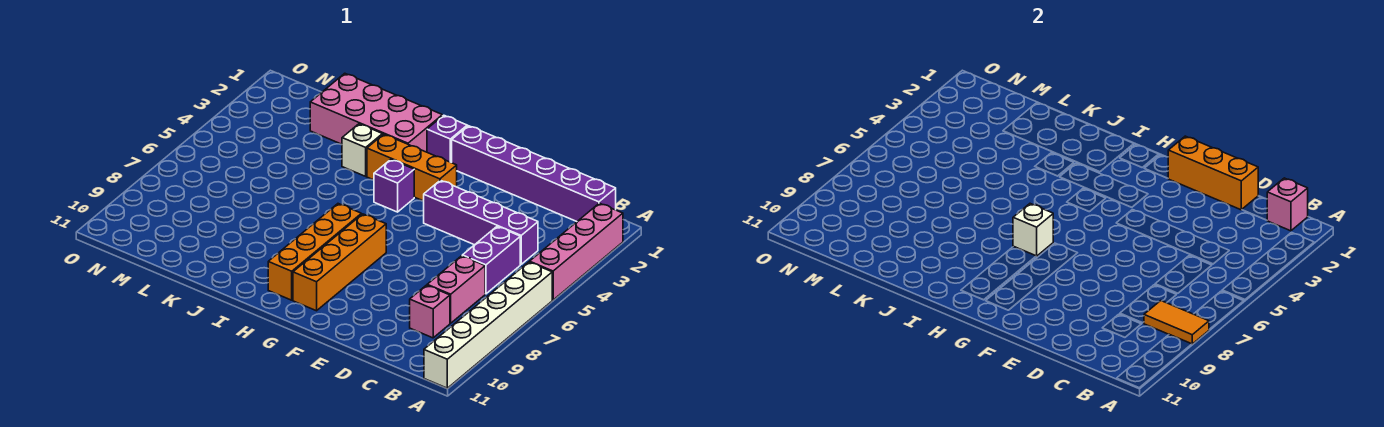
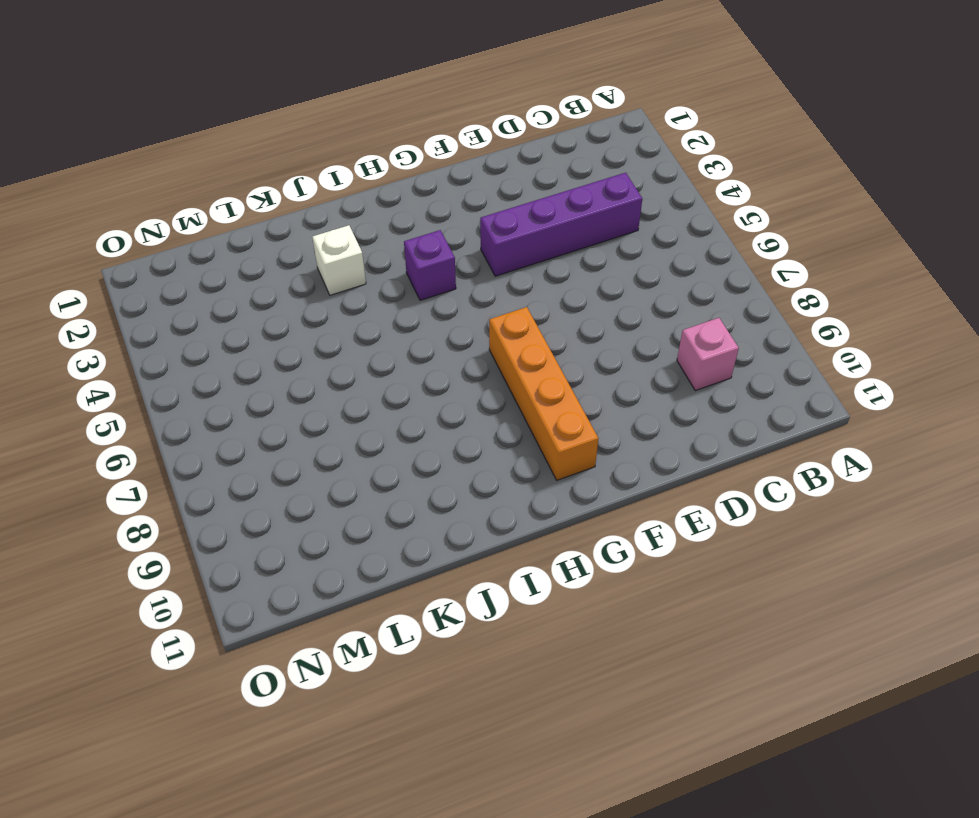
none -> pink 1x4 brick [530,203,623,300]
none -> white 1x6 brick [424,262,552,388]
none -> purple 1x6 brick [452,126,616,221]

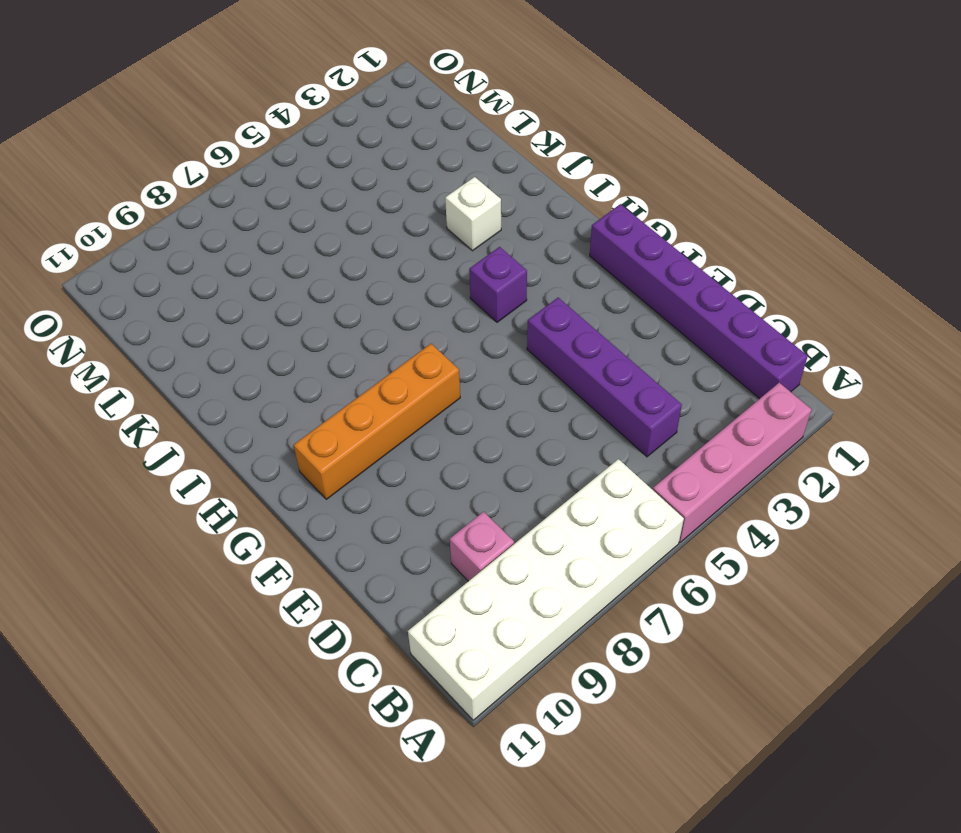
white 2x6 brick [408,459,684,720] -> white 1x6 brick [424,262,552,388]
none -> purple 1x2 brick [462,227,520,294]
none -> pink 1x2 brick [427,256,485,323]
none -> orange 1x3 brick [367,134,457,201]

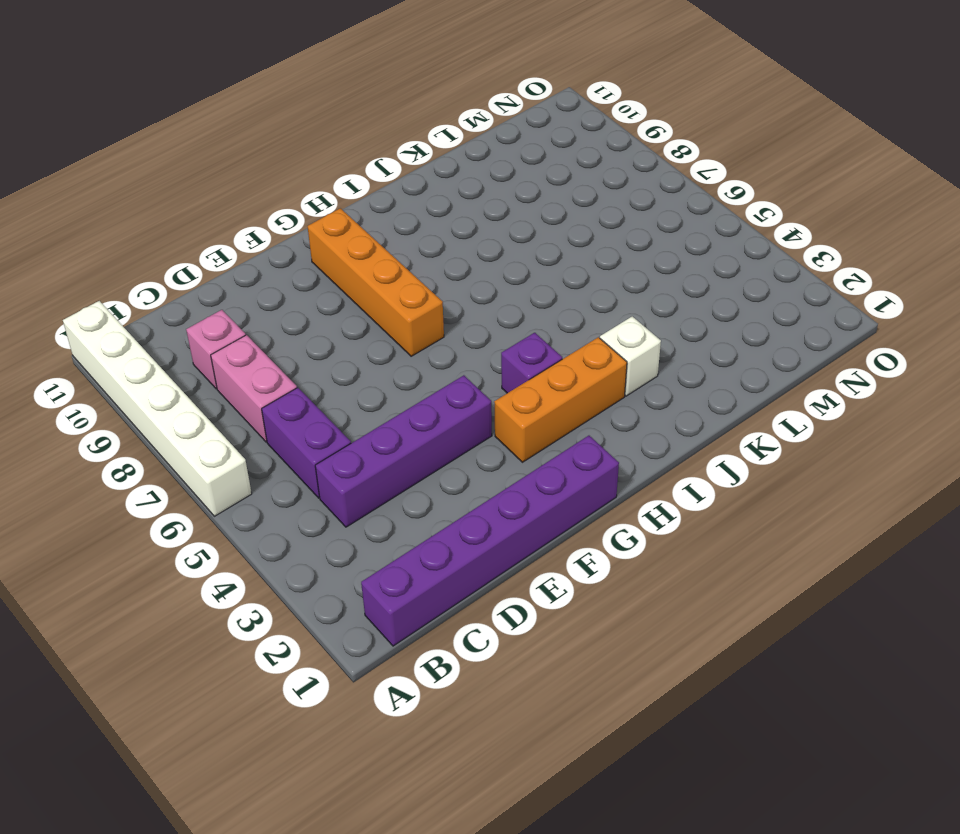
none -> pink 1x4 brick [530,203,623,300]
none -> purple 1x1 brick [427,115,467,163]
none -> orange 1x4 brick [268,204,361,300]

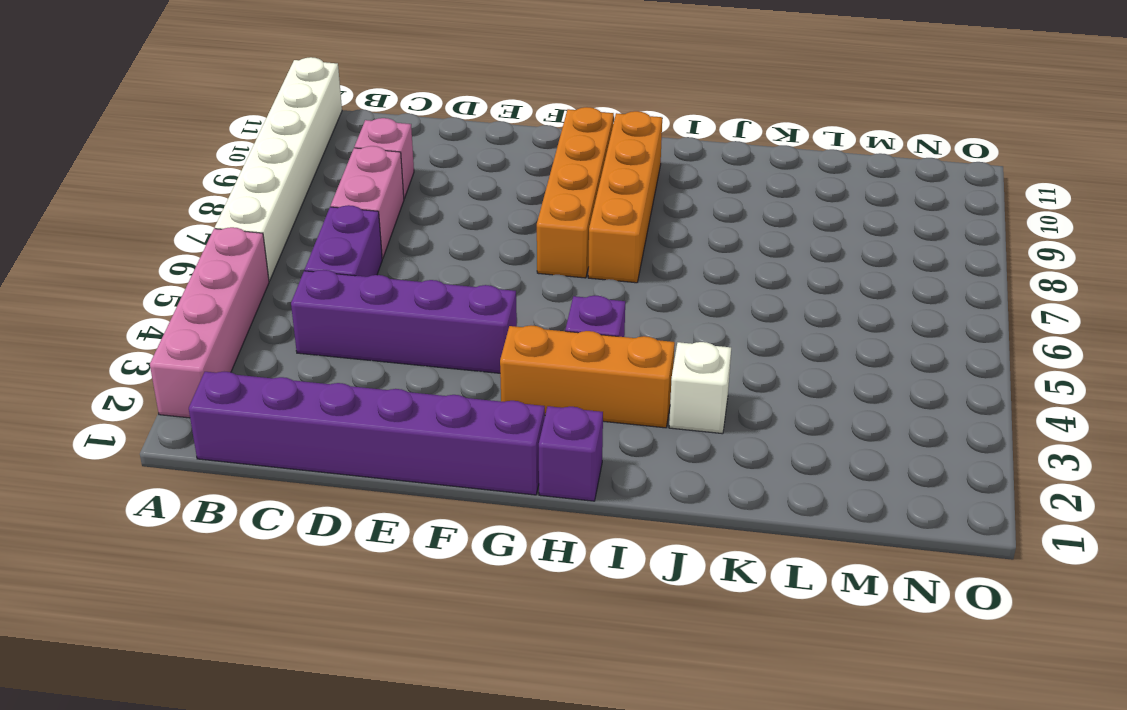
none -> pink 2x4 brick [310,73,442,152]
none -> orange 1x2 tile [1144,301,1209,344]
none -> pink 1x1 brick [1267,178,1308,231]

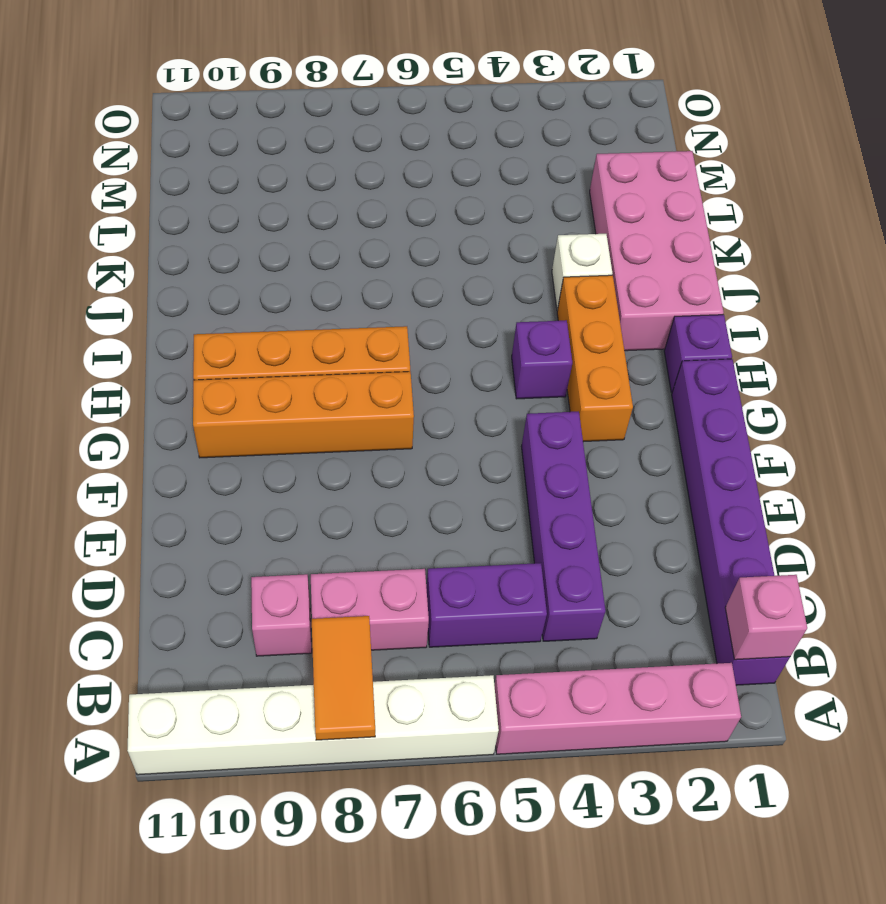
none -> orange 1x3 brick [1168,136,1258,210]
none -> white 1x1 brick [1013,204,1053,256]

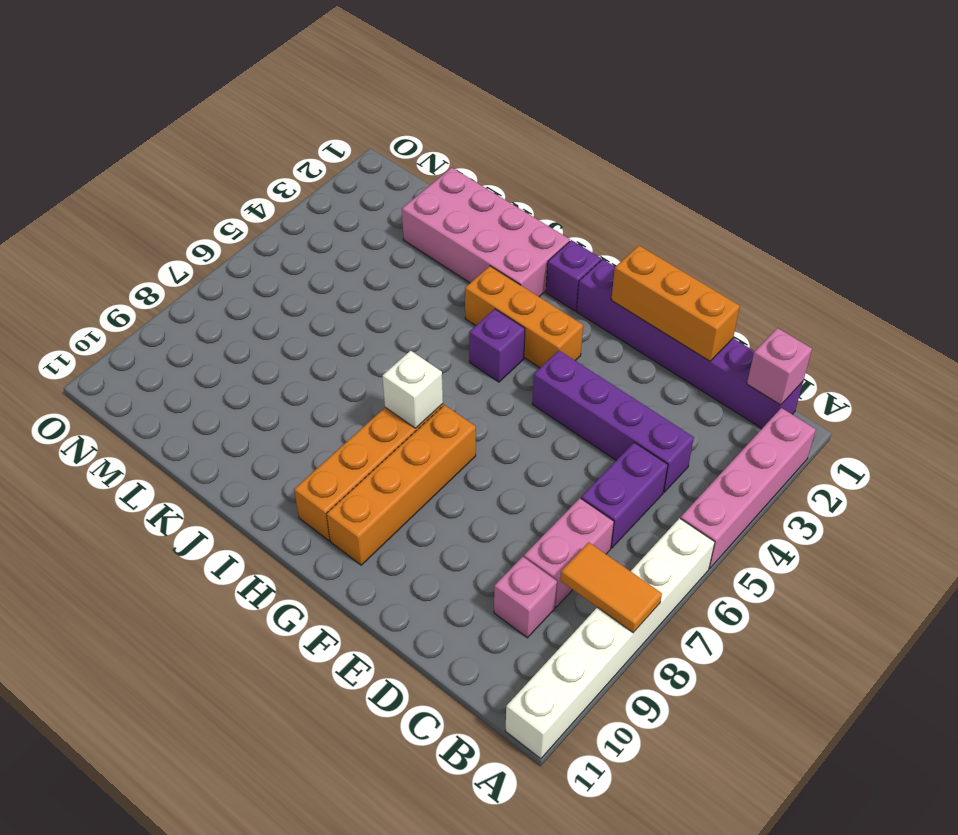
none -> white 1x1 brick [342,124,382,176]

